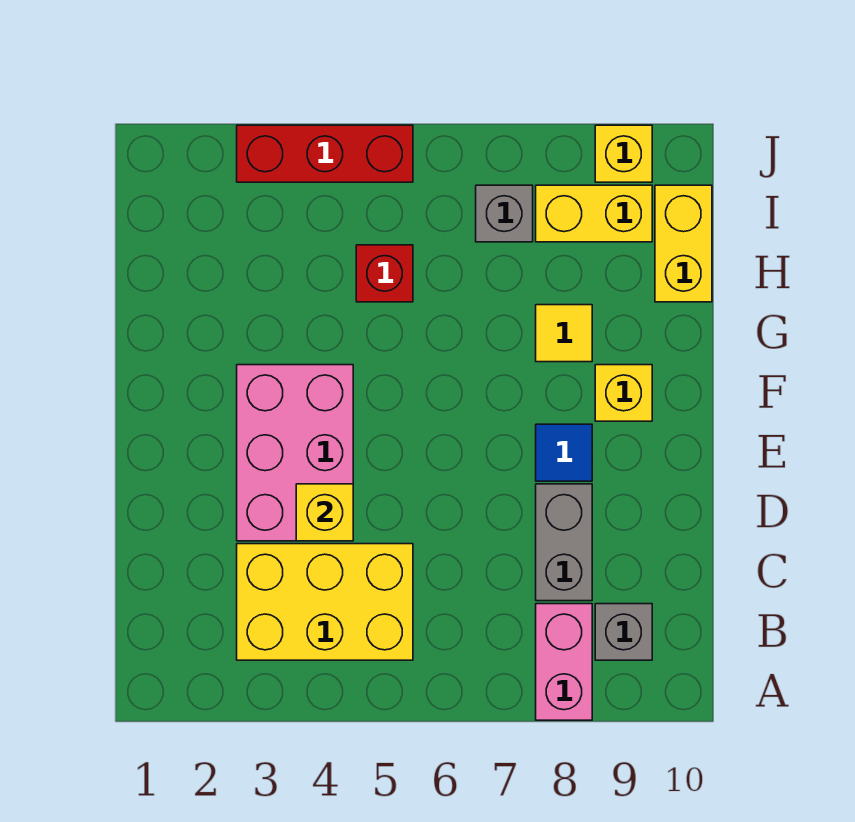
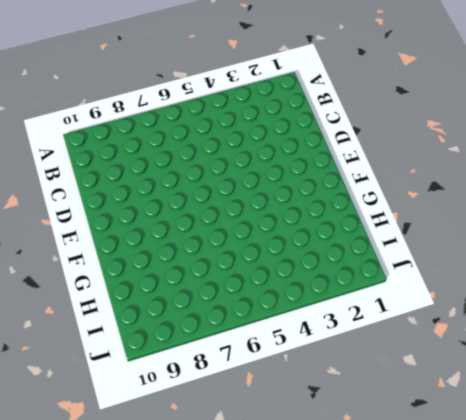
none -> pink 1x2 brick [536,604,592,720]
none -> yellow 2x3 brick [237,544,413,660]
none -> grey 1x1 brick [595,604,652,660]

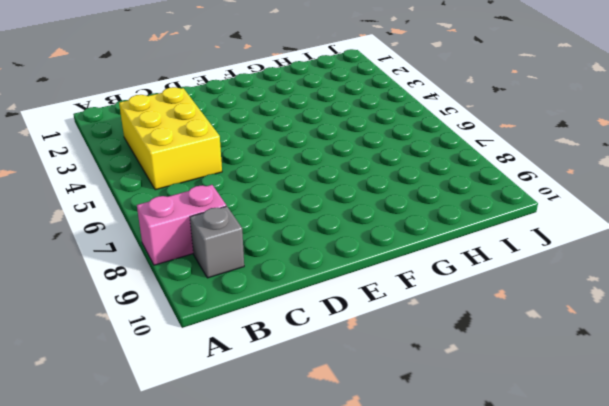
none -> grey 1x2 brick [536,484,592,601]
none -> pink 2x3 brick [237,365,353,541]
none -> blue 1x1 tile [536,424,592,481]

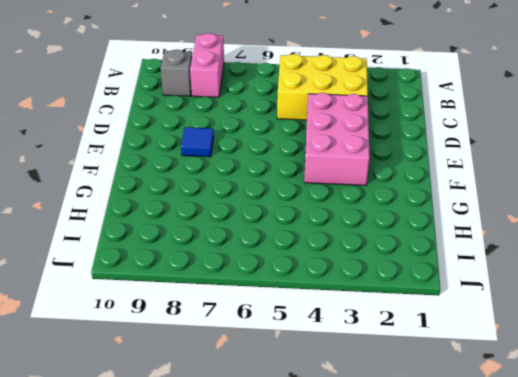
none -> grey 1x2 brick [536,484,592,601]
none -> yellow 1x1 brick [595,365,652,421]
none -> yellow 1x1 tile [536,305,592,362]

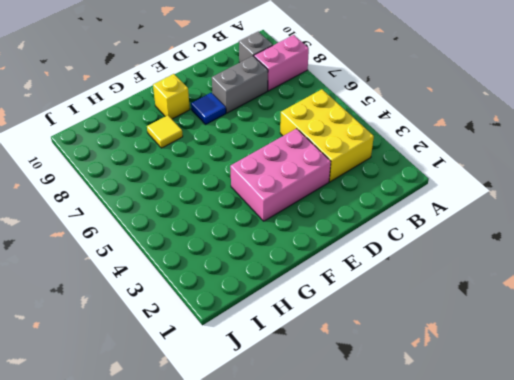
none -> red 1x1 brick [356,245,413,302]
none -> yellow 1x2 brick [655,185,712,302]
none -> grey 1x1 brick [476,185,533,242]

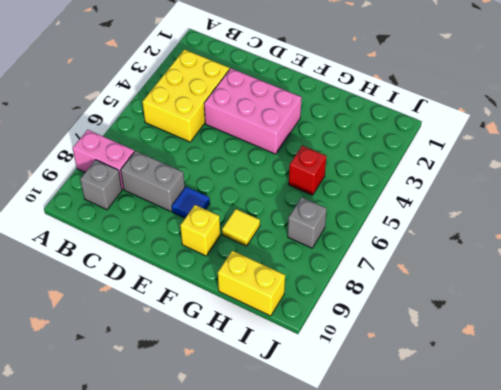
none -> yellow 1x2 brick [536,185,652,242]
none -> red 1x3 brick [237,125,413,182]
none -> yellow 1x1 brick [595,125,652,182]

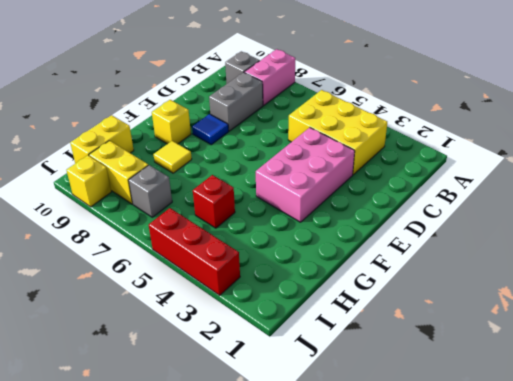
none -> yellow 1x1 brick [296,484,353,541]

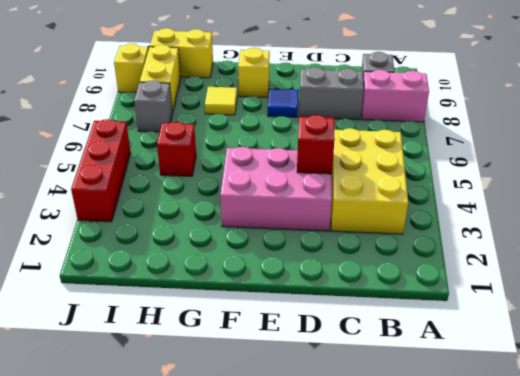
red 1x1 brick [297,115,335,174] -> yellow 1x1 brick [296,484,353,541]

